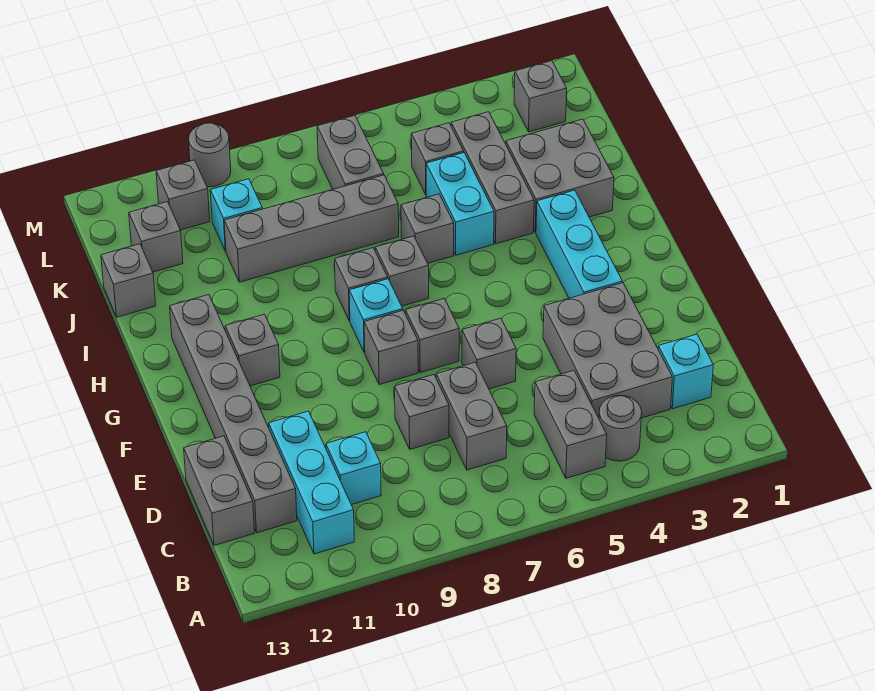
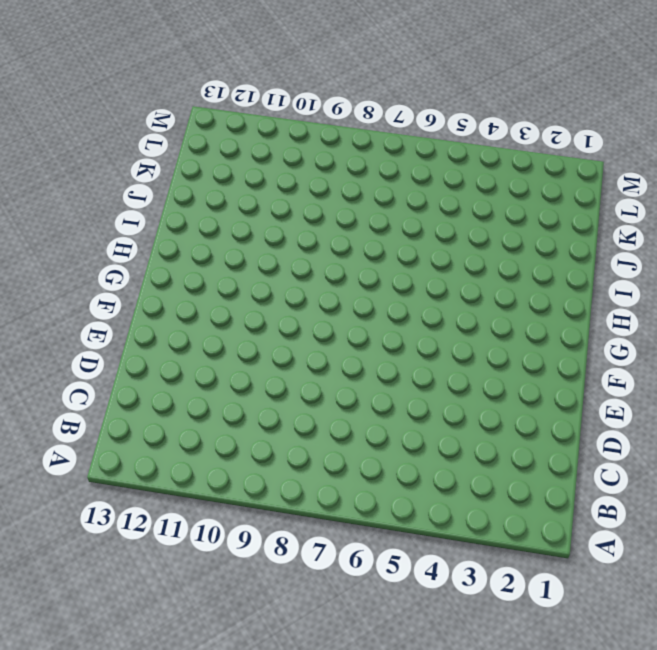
none -> grey 1x1 round brick [599,395,642,461]
none -> grey 1x2 brick [534,371,607,478]
none -> cyan 1x3 brick [269,411,354,554]
none -> cyan 1x1 brick [658,334,713,409]

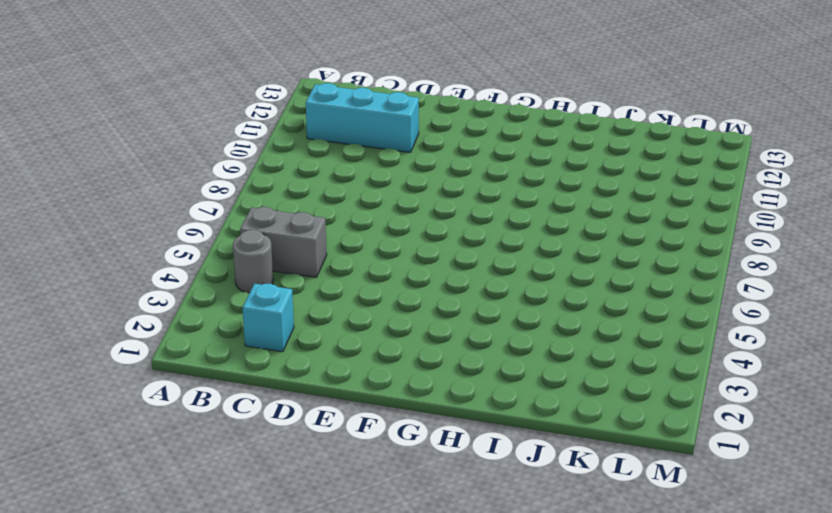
none -> grey 2x3 brick [543,283,672,418]
none -> grey 1x2 brick [436,362,507,470]
none -> cyan 1x1 brick [326,432,381,505]
none -> grey 1x6 brick [170,295,297,533]

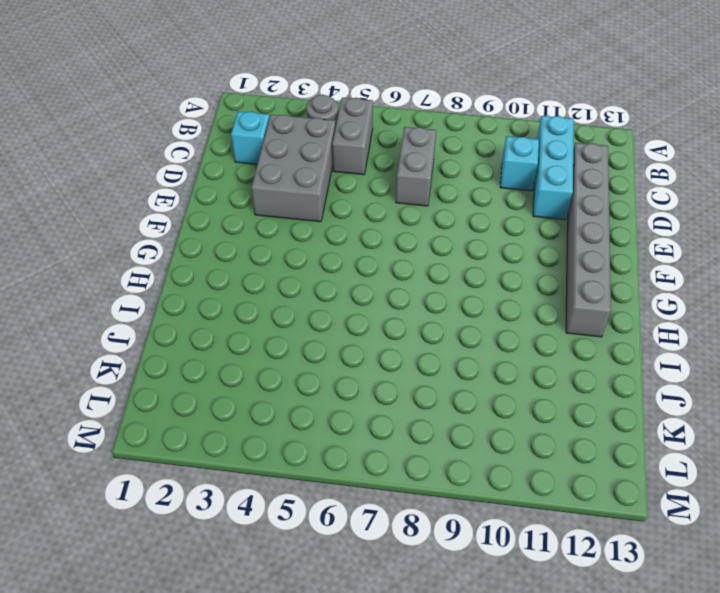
none -> grey 1x2 brick [184,436,254,545]
none -> grey 1x1 brick [395,375,449,449]
none -> grey 1x1 brick [462,318,516,389]
none -> cyan 1x3 brick [536,190,622,298]

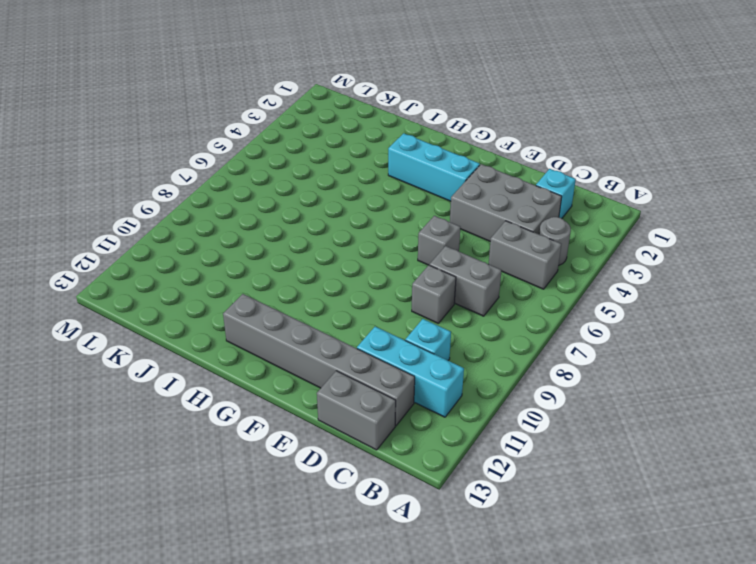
none -> grey 1x1 brick [405,299,459,373]
none -> grey 1x1 brick [364,311,418,385]
none -> cyan 1x1 brick [349,279,403,353]
none -> grey 1x1 brick [225,314,280,386]

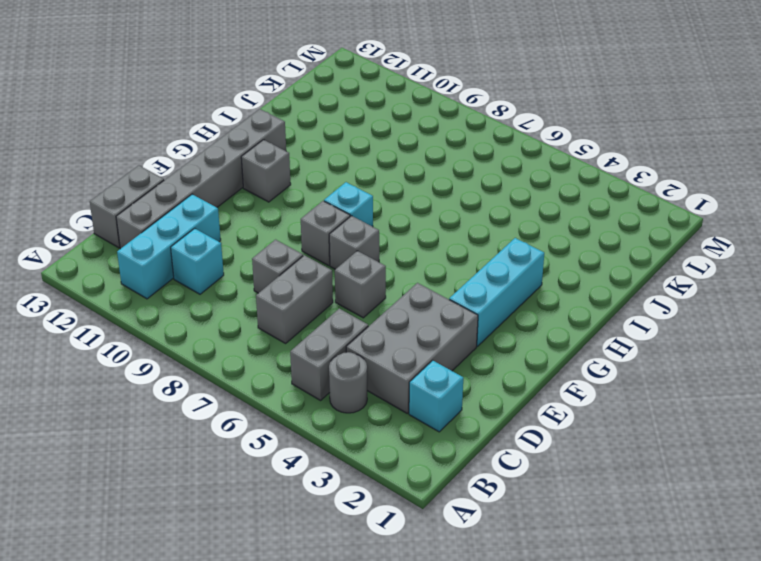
none -> grey 1x1 brick [375,236,429,306]
none -> grey 1x1 brick [334,248,388,321]
none -> grey 2x2 brick [506,119,614,232]
none -> grey 1x3 brick [451,112,534,244]

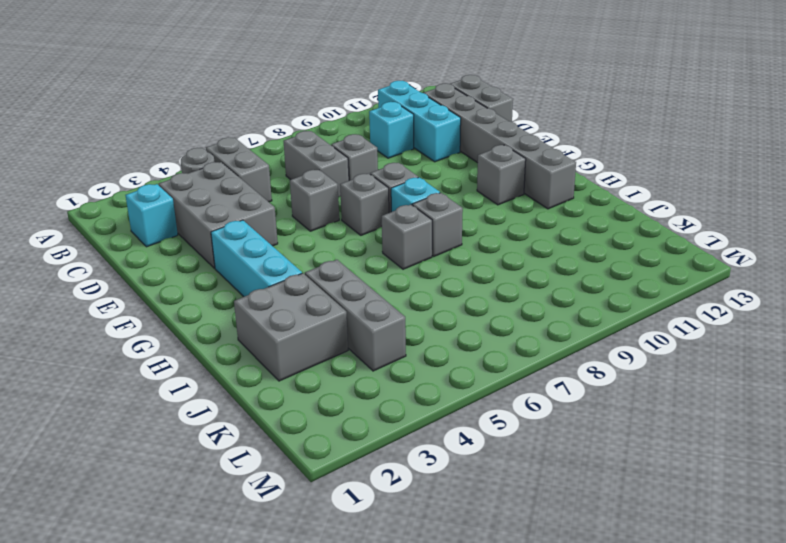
none -> cyan 1x2 brick [426,153,494,255]
none -> grey 1x1 brick [401,194,454,263]
none -> grey 1x4 brick [224,175,399,282]
none -> grey 1x1 brick [101,244,156,317]

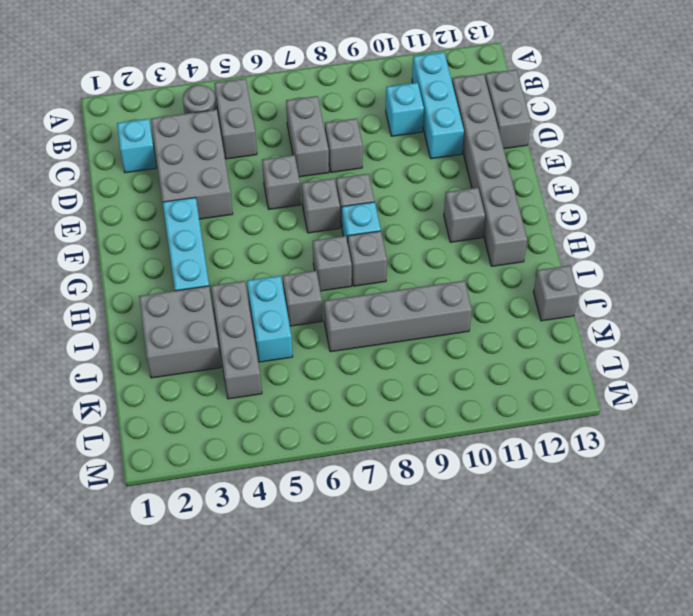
none -> grey 1x1 brick [411,123,464,194]
none -> grey 1x2 brick [317,116,384,189]
none -> cyan 1x1 brick [210,179,262,251]
none -> grey 1x1 brick [129,202,183,272]

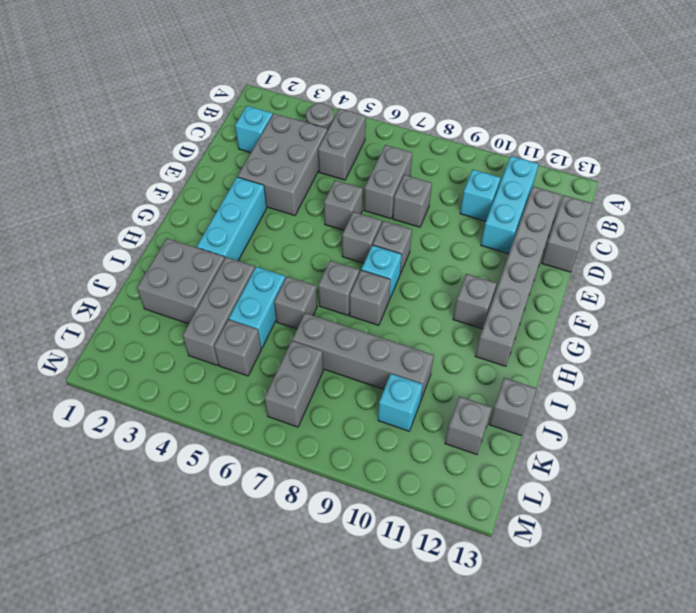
none -> grey 1x1 brick [514,61,567,132]
none -> grey 1x1 brick [156,160,210,230]
none -> grey 1x1 round brick [189,123,231,187]

